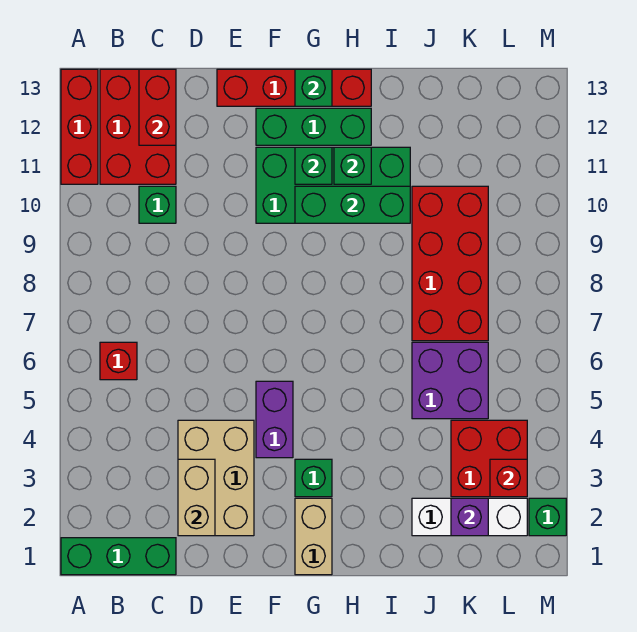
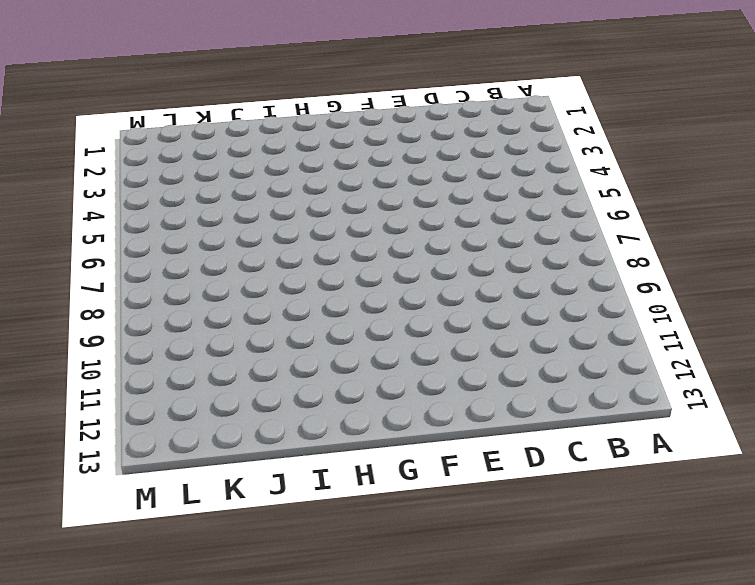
none -> green 1x3 brick [61,538,176,575]
none -> red 1x3 brick [61,69,98,184]
none -> red 1x1 brick [100,342,137,380]

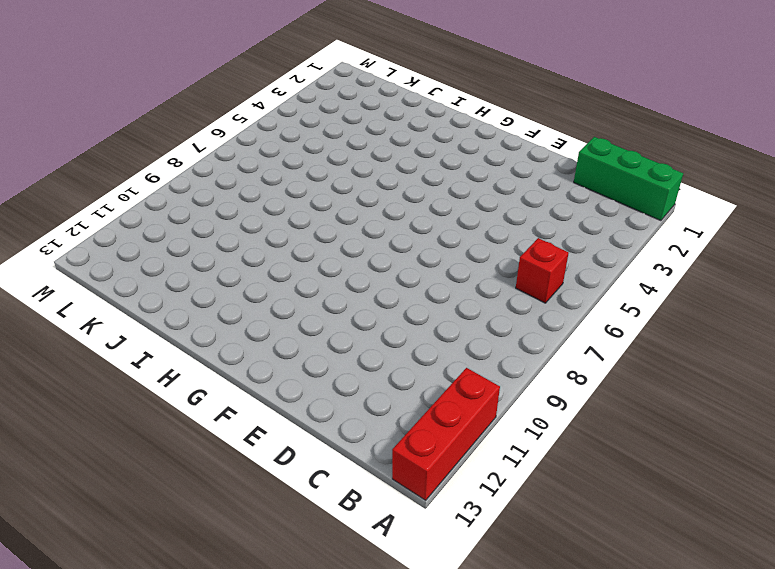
none -> red 2x3 brick [100,69,176,184]
none -> green 1x1 brick [139,186,176,223]
none -> tan 2x3 brick [178,420,254,536]

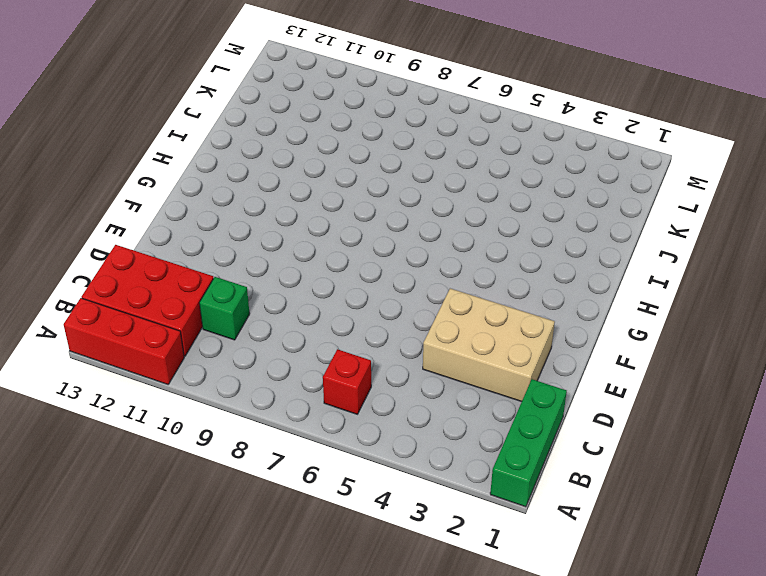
none -> red 1x4 brick [217,69,371,106]
none -> purple 1x2 brick [256,381,293,458]
none -> green 2x4 brick [256,147,410,223]

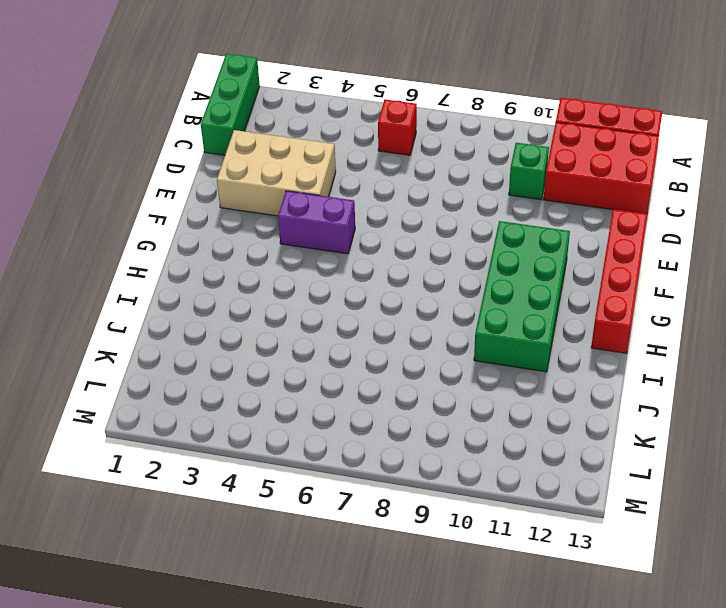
none -> green 1x3 brick [256,108,371,145]
none -> tan 1x2 brick [295,498,332,575]
none -> green 1x1 brick [295,459,332,497]

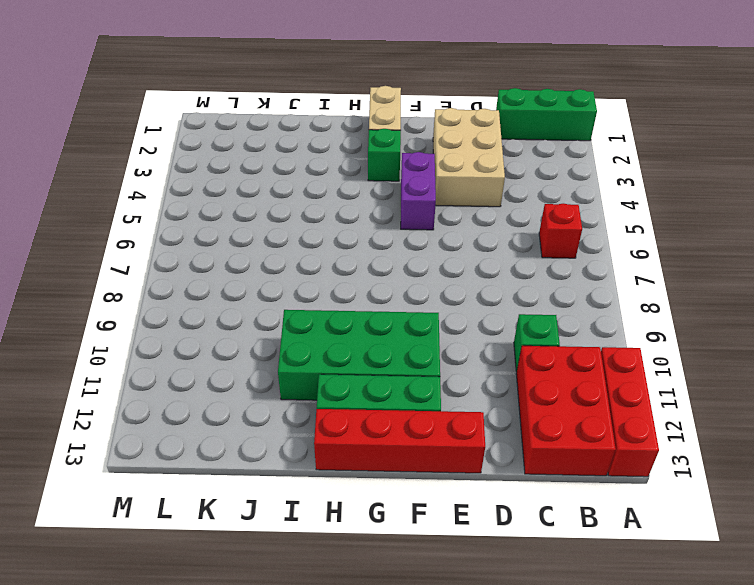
none -> white 1x3 brick [412,498,527,536]
none -> purple 2x2 brick [412,342,488,419]
none -> red 2x4 brick [412,186,488,341]

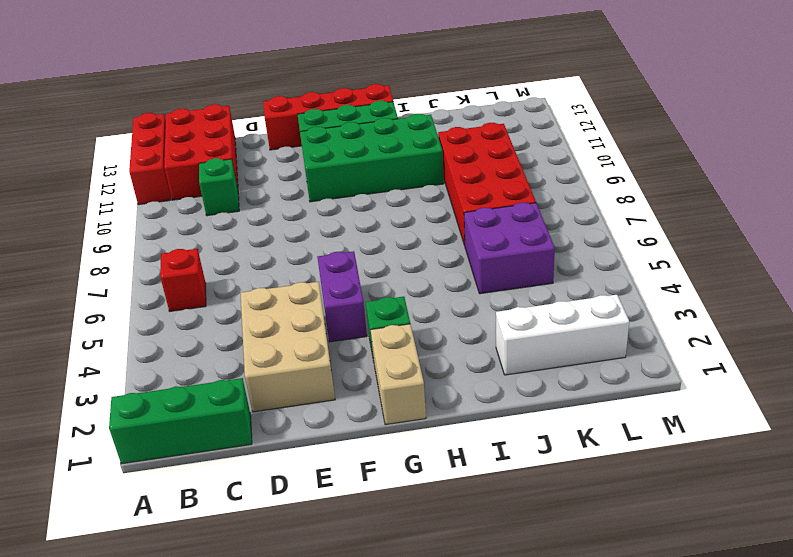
none -> red 2x2 brick [451,420,527,497]
none -> green 1x1 brick [529,498,566,536]
none -> red 1x2 brick [139,69,176,145]

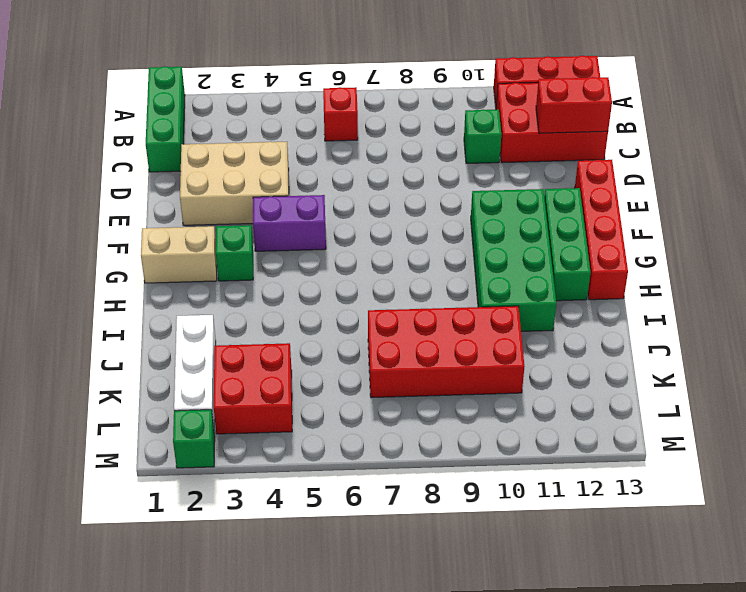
none -> purple 2x2 brick [412,342,488,419]
none -> tan 1x2 brick [178,459,215,536]
none -> green 1x3 brick [295,186,410,223]

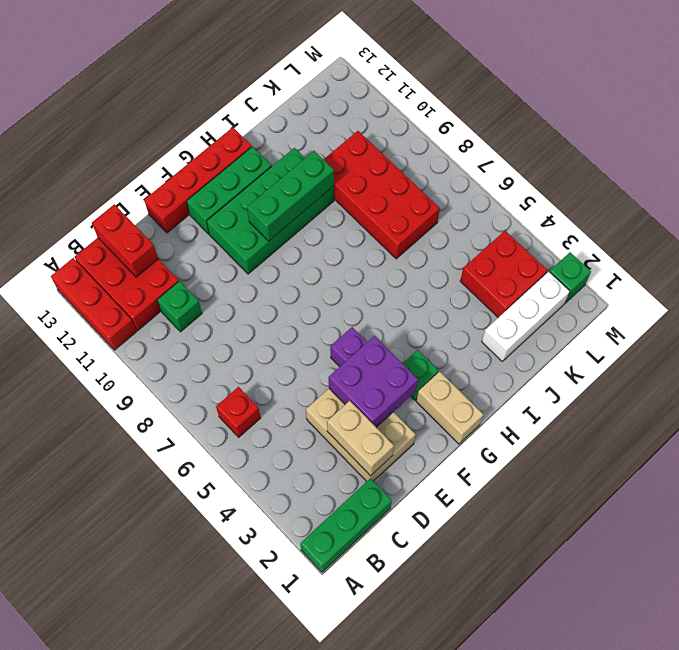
purple 2x2 brick [329,336,418,427] -> purple 2x2 brick moved to [412,342,488,419]
none -> green 1x1 brick [295,147,332,184]
none -> green 1x1 brick [295,69,332,106]
none -> green 1x1 brick [334,147,371,184]

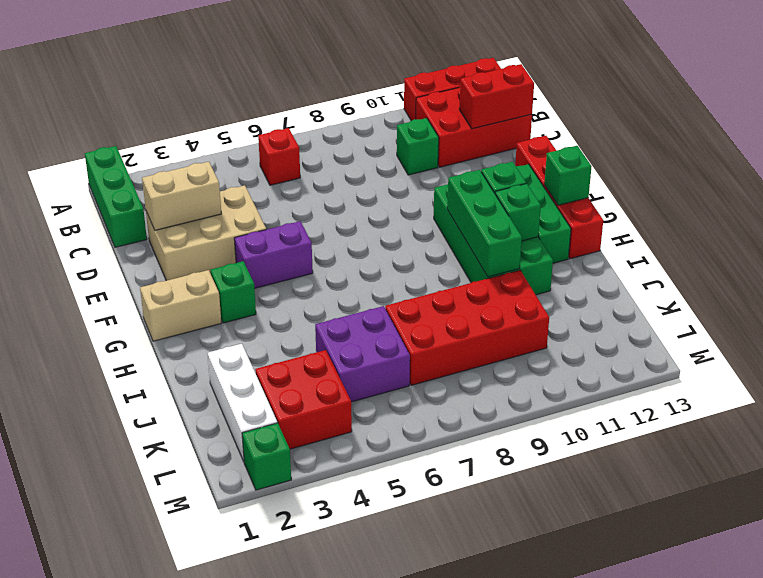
none -> purple 1x1 brick [451,498,488,536]
none -> red 1x1 brick [490,459,527,497]

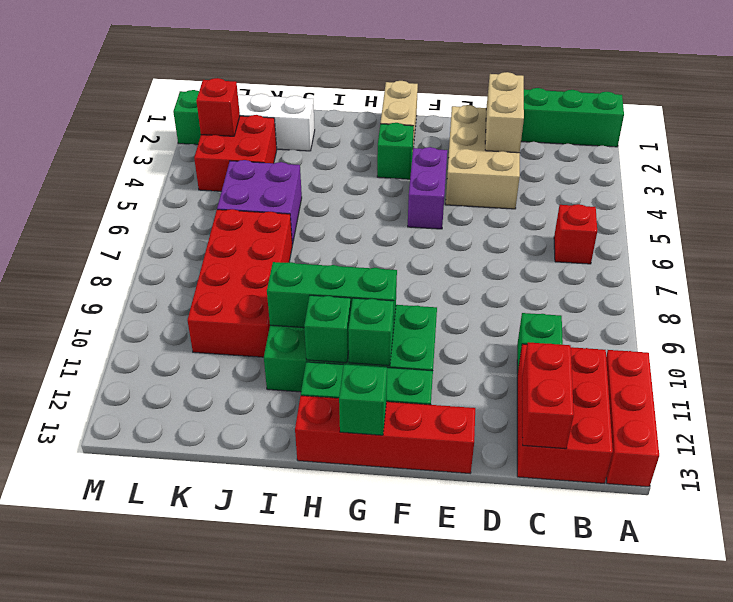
none -> purple 1x1 brick [451,498,488,536]

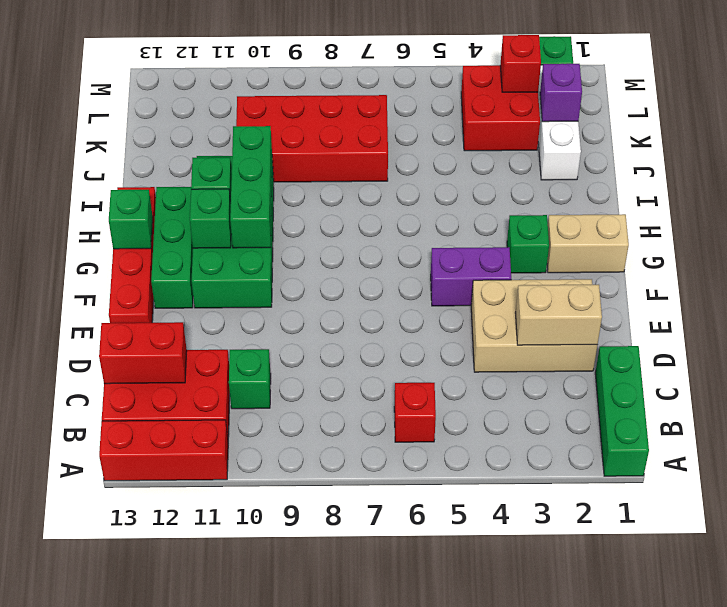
none -> purple 2x2 brick [412,342,488,419]

